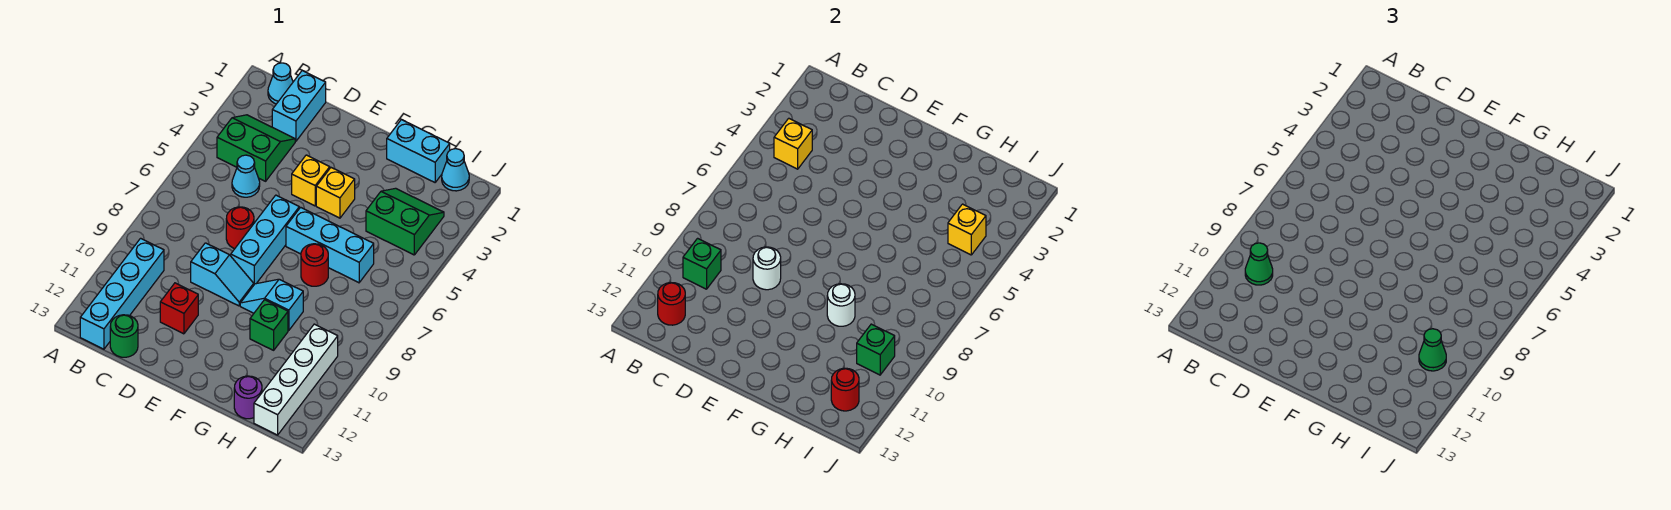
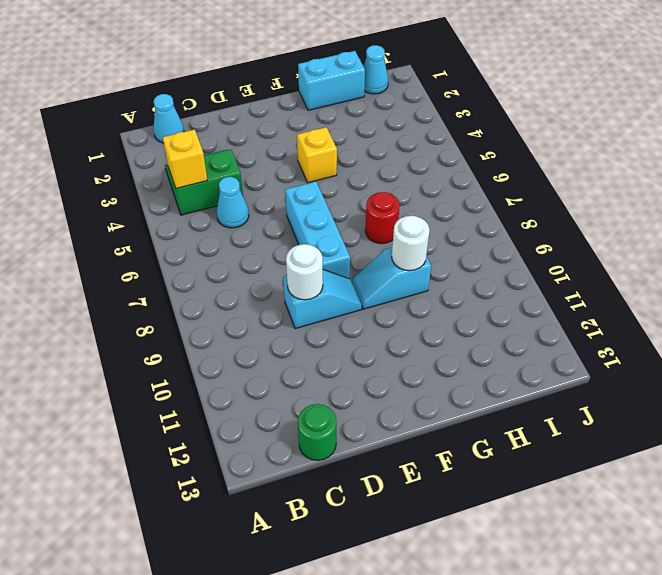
none -> cyan 1x4 brick [80,238,164,349]
none -> cyan 1x2 brick [272,71,326,141]
none -> red 1x1 round brick [226,207,254,249]
none -> red 1x1 brick [160,283,198,334]

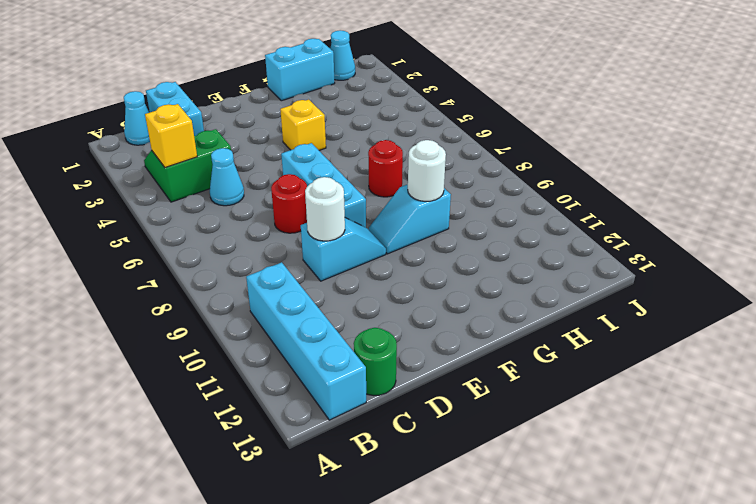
none -> red 1x1 brick [160,283,198,334]
none -> yellow 1x1 brick [292,155,330,206]
none -> cyan 1x3 brick [286,207,374,283]
none -> green 1x1 brick [250,300,288,350]

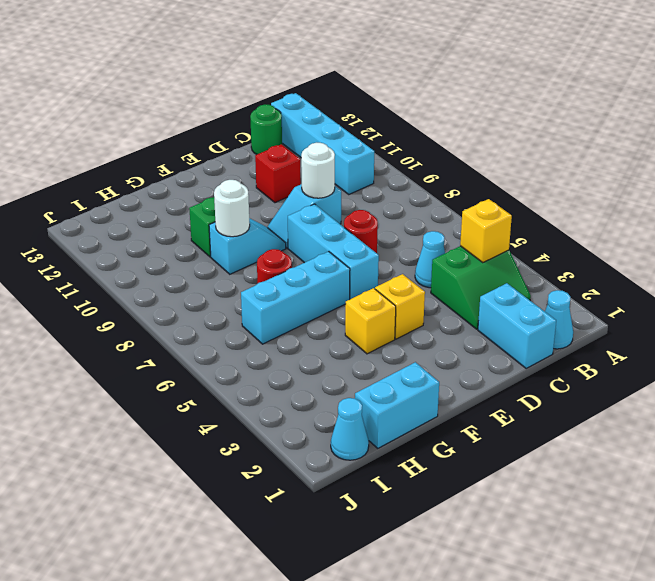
none -> green 2x2 slope [366,188,444,255]
none -> purple 1x1 round brick [234,376,262,419]
none -> white 1x4 brick [254,324,338,435]
none -> green 1x1 brick [683,238,721,289]

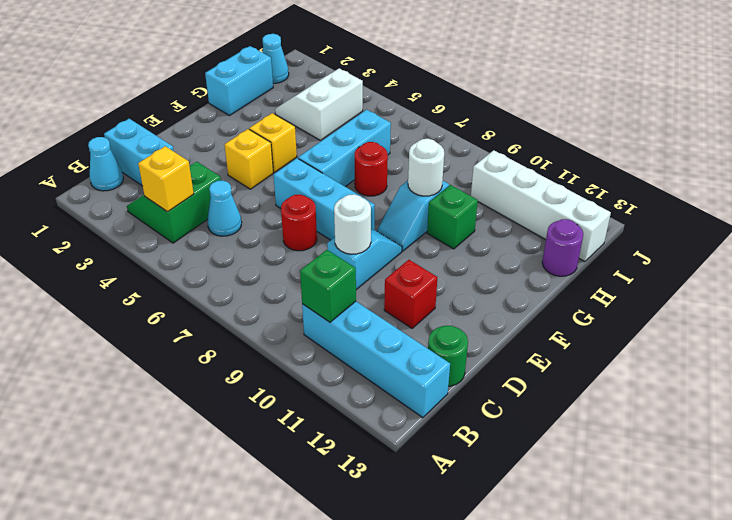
white 2x2 slope [275,68,363,140] -> green 2x2 slope [366,188,444,255]
none -> red 1x1 round brick [658,282,685,325]
none -> yellow 1x1 brick [948,204,986,255]
none -> green 1x1 brick [857,324,895,375]
none -> red 1x1 round brick [831,368,859,411]

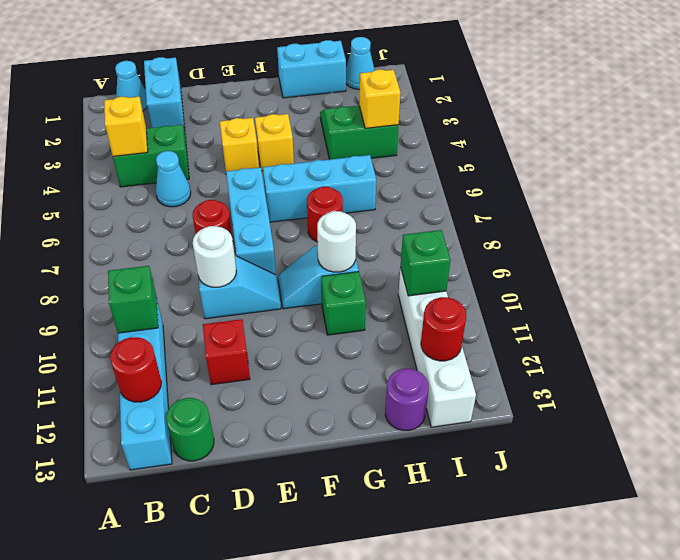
none -> green 1x1 cone [1245,243,1273,285]
none -> green 1x1 cone [1419,329,1446,371]

